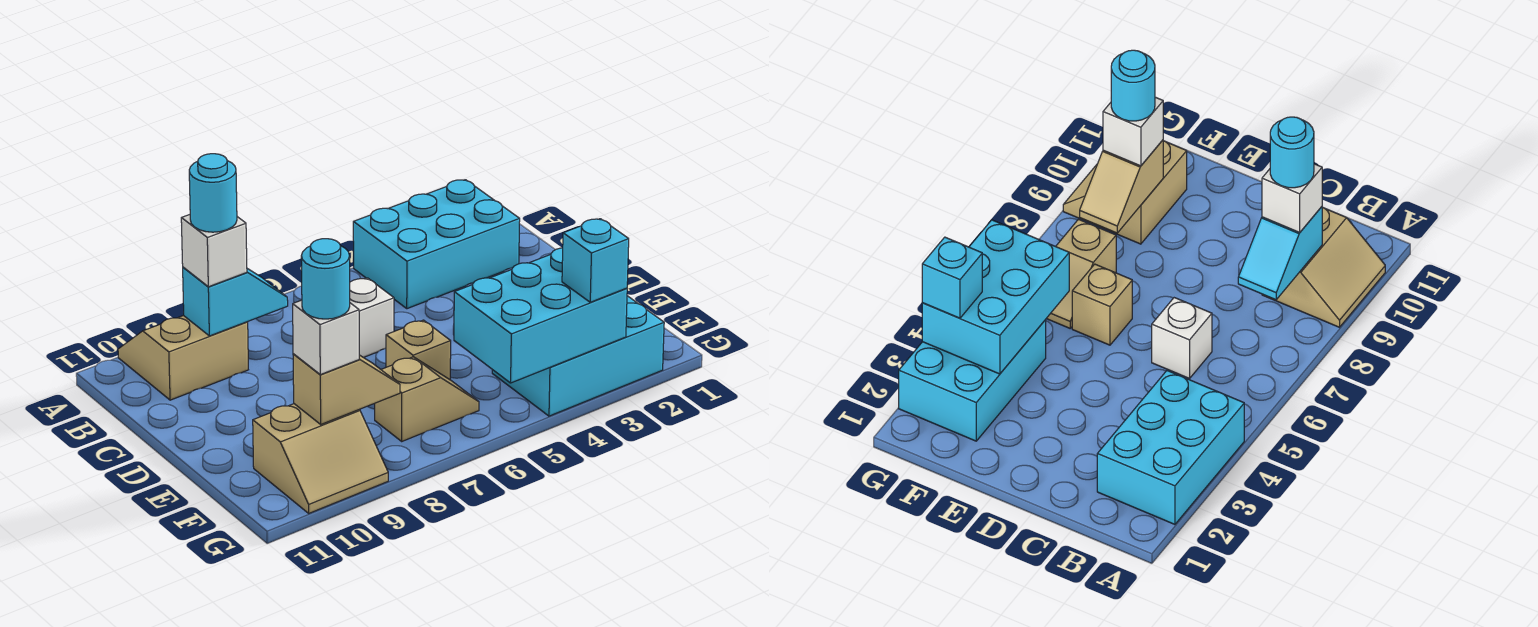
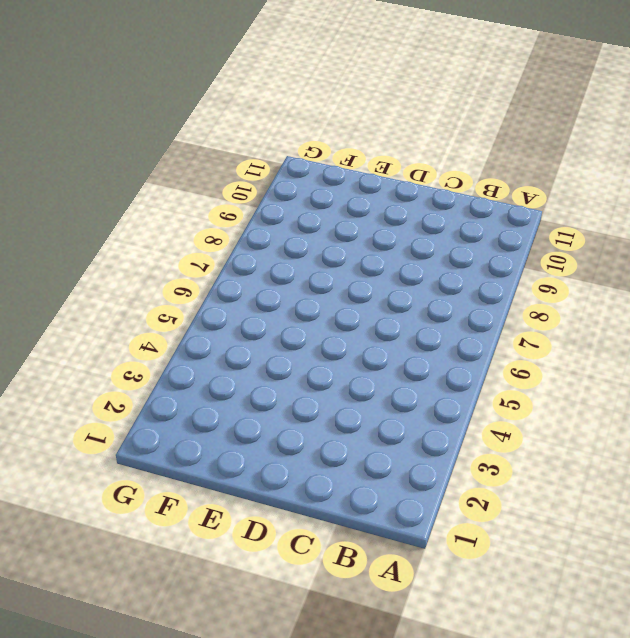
none -> cyan 2x3 brick [353,180,520,309]
none -> tan 2x2 slope [118,316,248,400]
none -> white 1x1 brick [350,278,394,358]

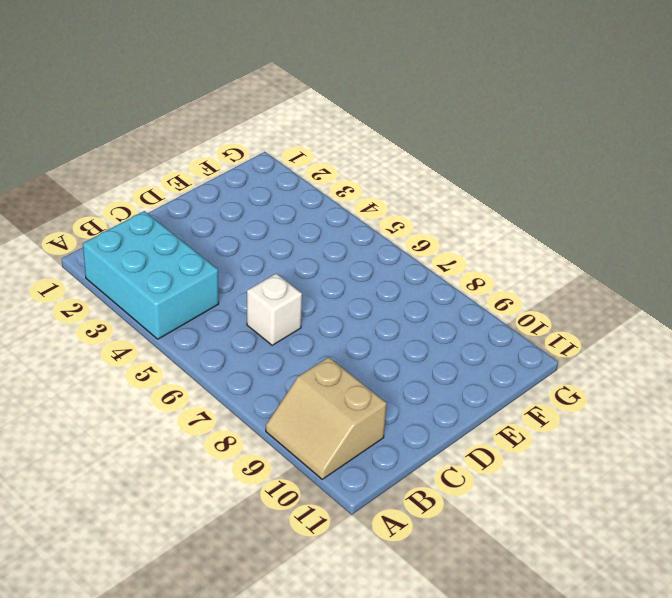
none -> tan 1x1 brick [386,320,451,380]
none -> cyan 2x3 brick [492,296,664,416]
none -> tan 1x2 slope [375,357,479,441]

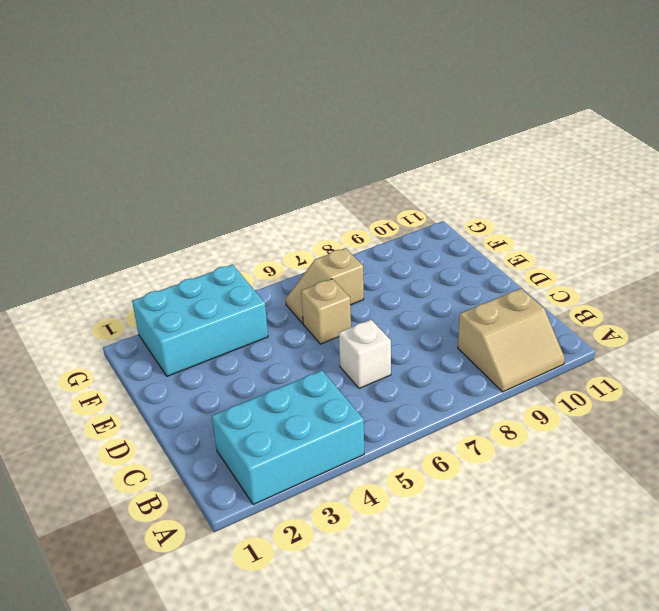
none -> tan 2x2 slope [253,404,388,513]
none -> cyan 1x2 slope [183,267,288,336]
none -> cyan 2x3 brick [454,248,627,383]

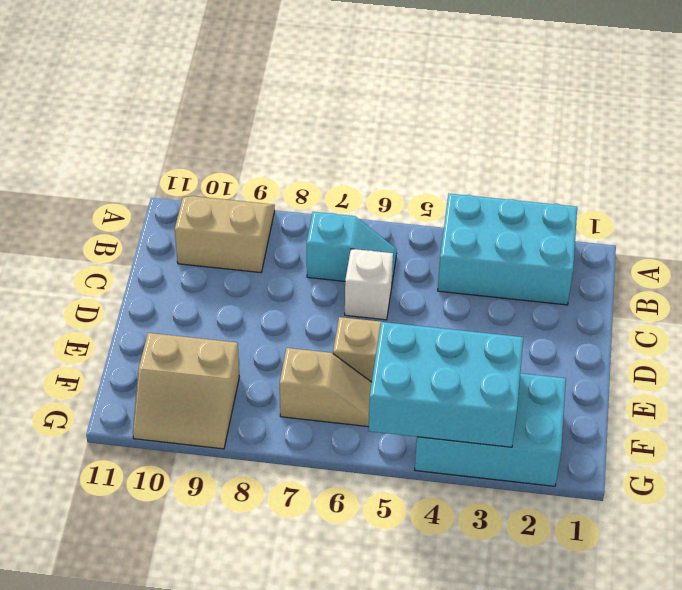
cyan 1x2 slope [307,212,397,282] -> cyan 1x2 slope moved to [183,267,288,336]
none -> tan 1x2 slope [293,354,400,424]
none -> white 1x1 brick [181,215,247,287]
none -> white 1x1 brick [293,300,359,375]

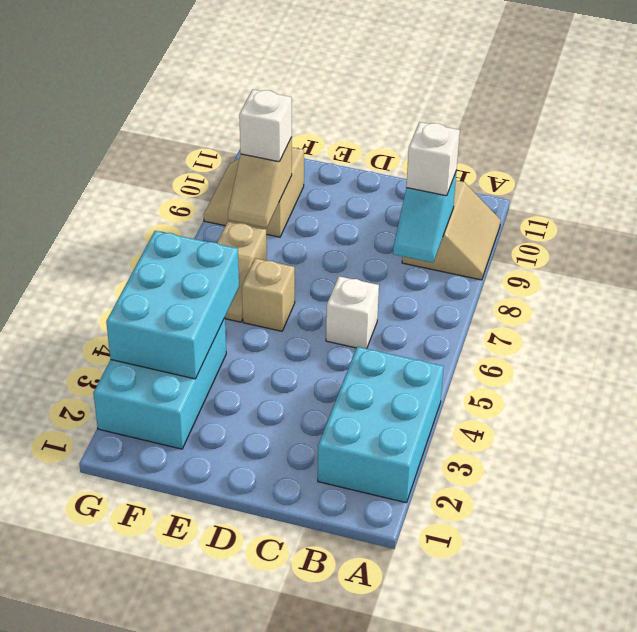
none -> cyan 1x1 brick [562,219,629,302]
none -> cyan 1x1 round brick [189,154,237,232]
none -> cyan 1x1 round brick [301,239,350,319]

